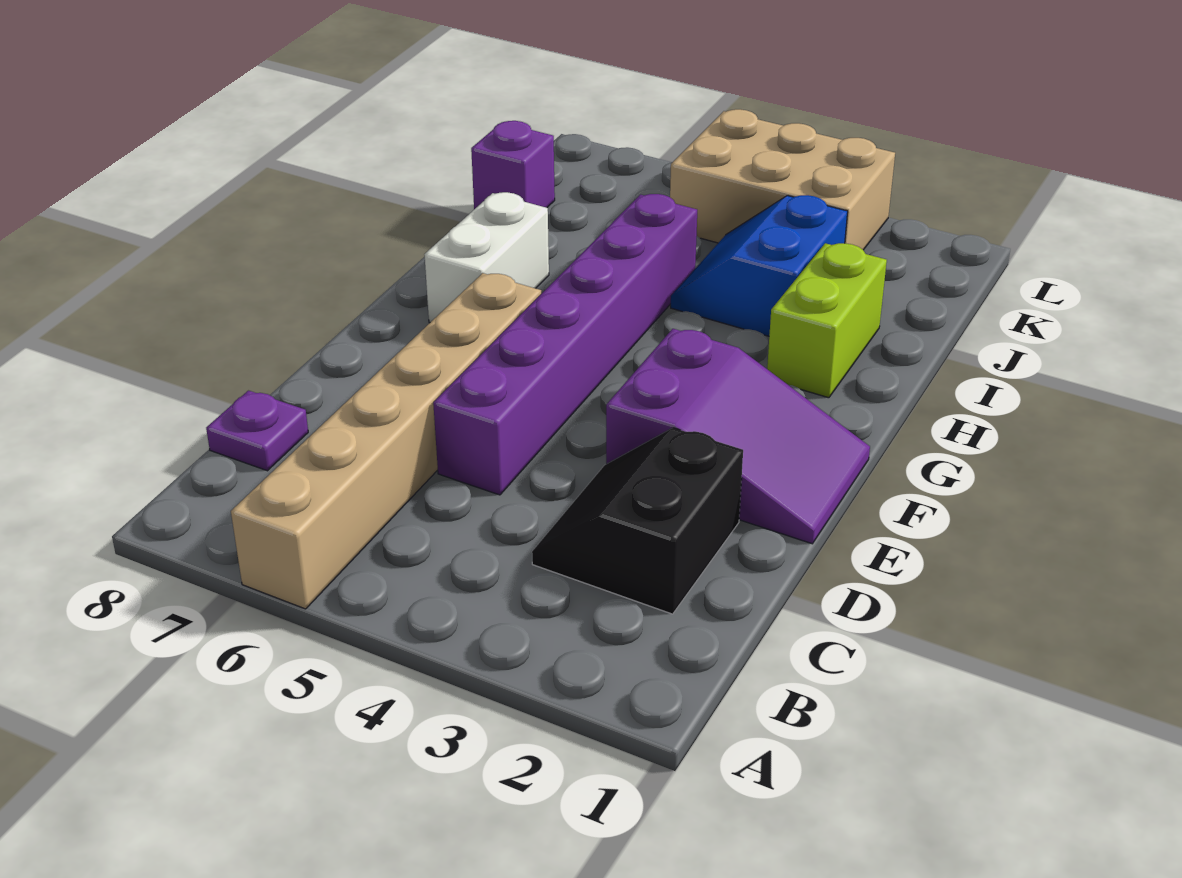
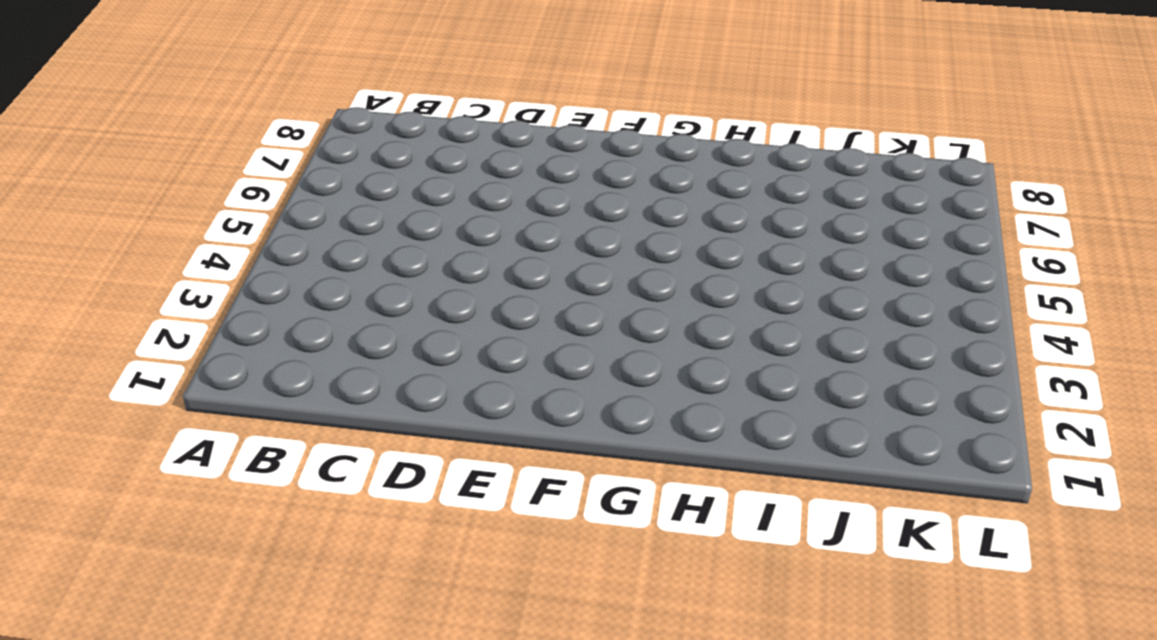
none -> tan 1x6 brick [231,273,541,609]
none -> black 2x2 slope [532,428,743,614]

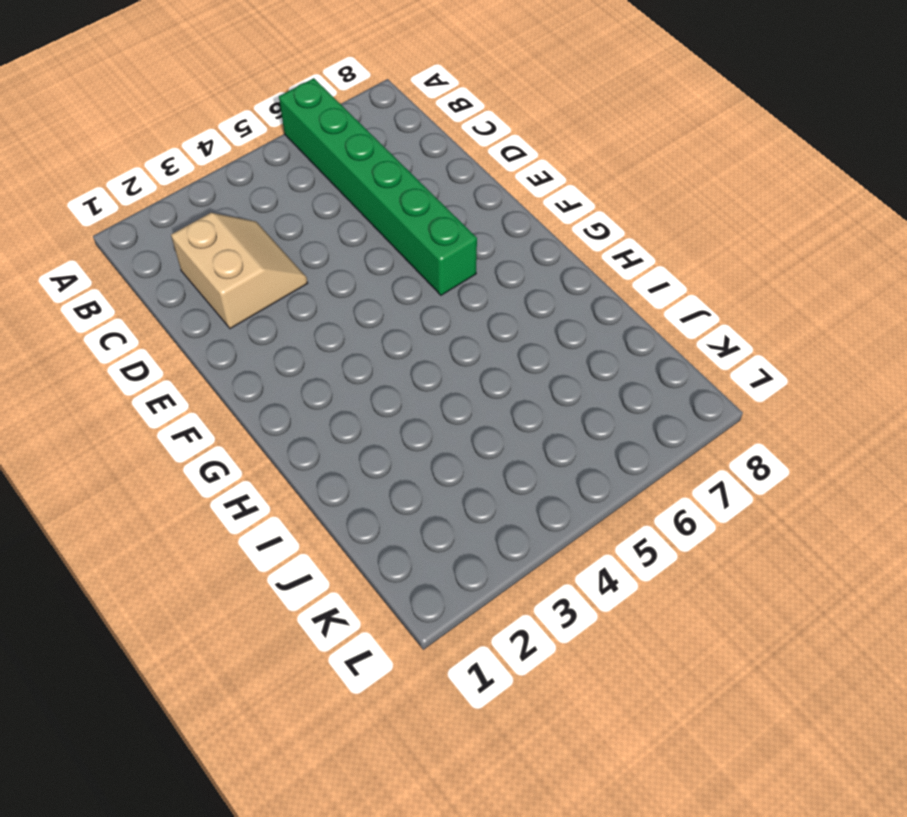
green 1x6 brick [279,78,477,295] -> tan 1x6 brick [231,273,541,609]
tan 2x2 slope [171,213,308,329] -> black 2x2 slope [532,428,743,614]
none -> purple 1x1 plate [206,391,308,471]
none -> purple 1x6 brick [433,194,697,495]

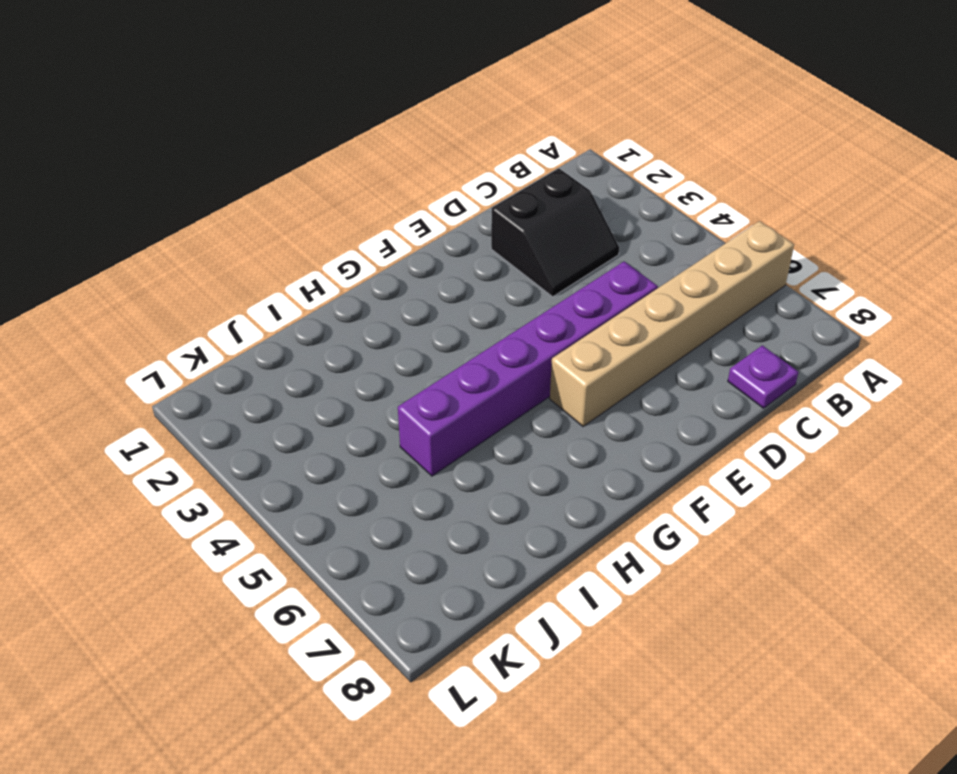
none -> purple 2x3 slope [606,329,870,544]
none -> white 1x2 brick [424,192,549,322]

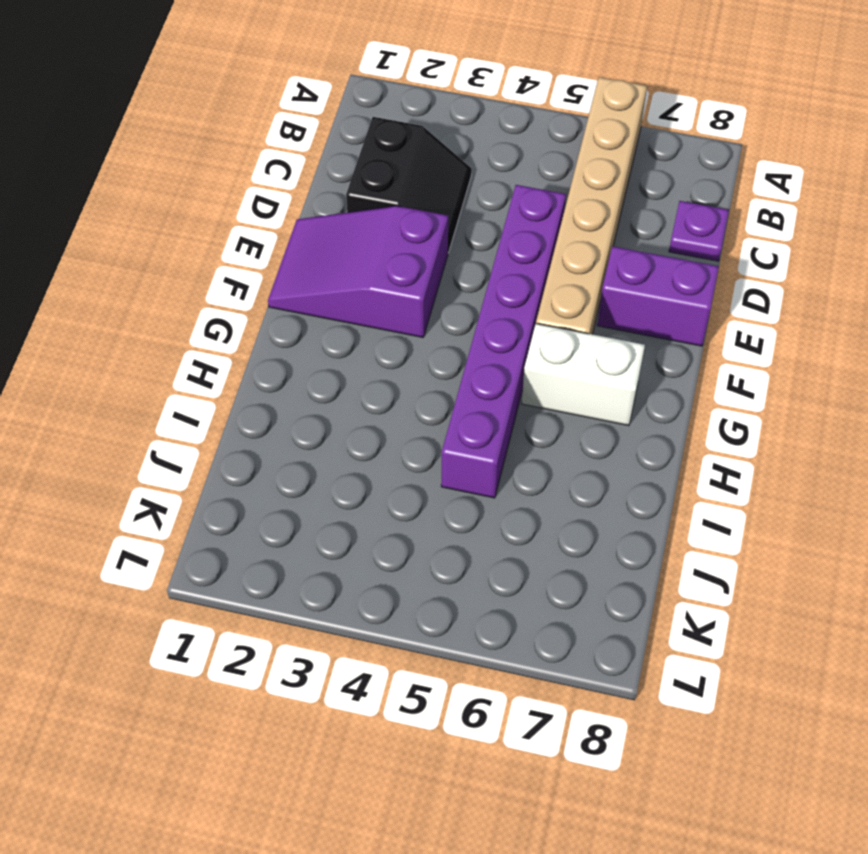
purple 1x2 brick [597,246,719,346] -> none
white 1x2 brick [522,324,645,426] -> white 1x2 brick turned to [424,192,549,322]
none -> lime 1x2 brick [767,243,887,398]
none -> blue 2x2 slope [671,195,848,336]

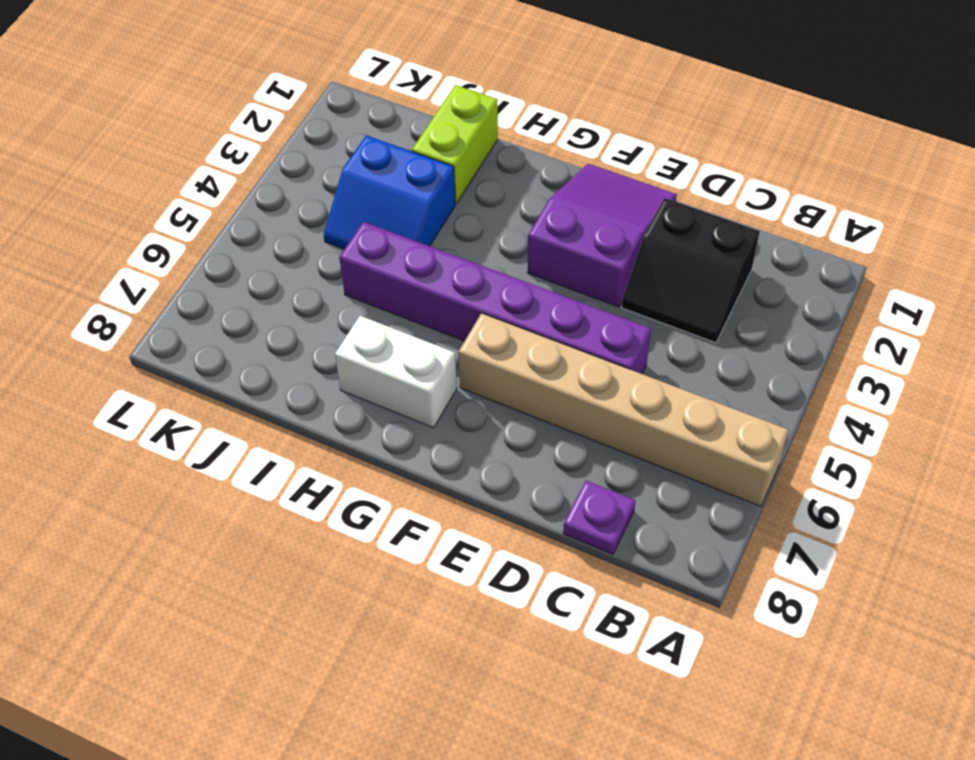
lime 1x2 brick [412,85,498,204] -> lime 1x2 brick turned to [767,243,887,398]
none -> purple 1x1 brick [471,121,555,209]
none -> tan 2x3 brick [670,109,895,250]

